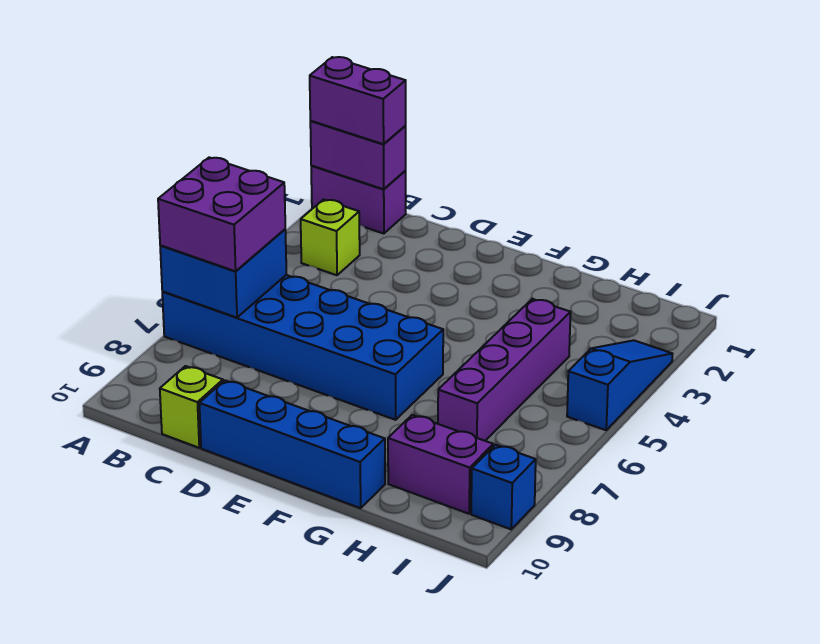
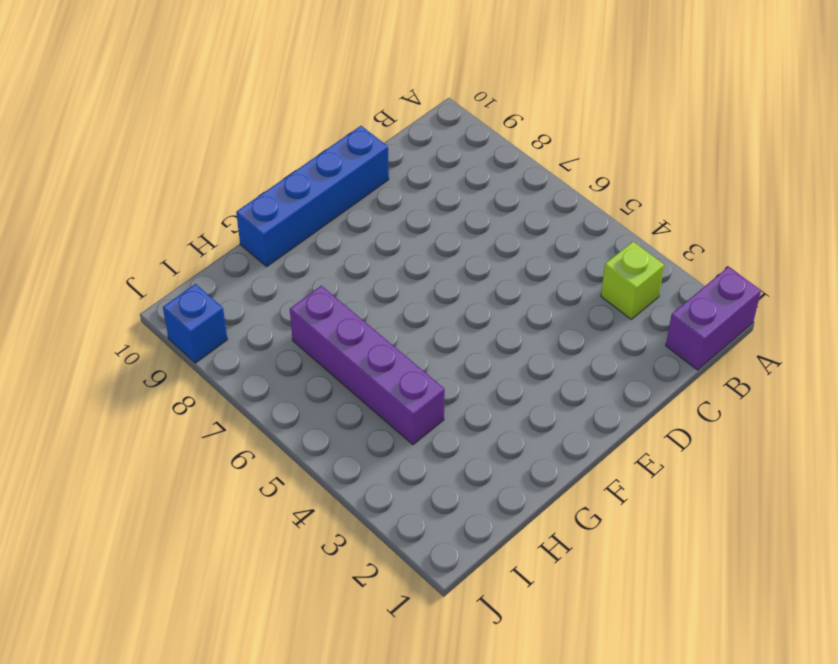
none -> blue 2x6 brick [162,275,443,420]
none -> lime 1x1 brick [160,366,223,448]
none -> purple 1x2 brick [388,415,493,514]

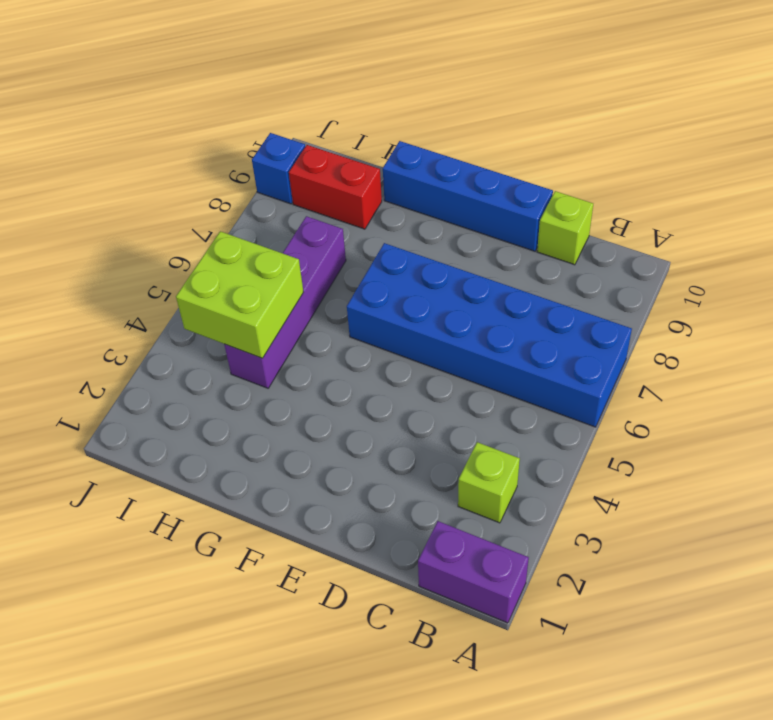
lime 2x2 brick [176,231,303,358] -> none
red 1x2 brick [289,145,382,229] -> purple 1x2 brick [388,415,493,514]
none -> blue 1x3 slope [567,340,672,430]
none -> purple 1x2 brick [310,121,406,189]
none -> blue 2x2 brick [160,229,286,318]

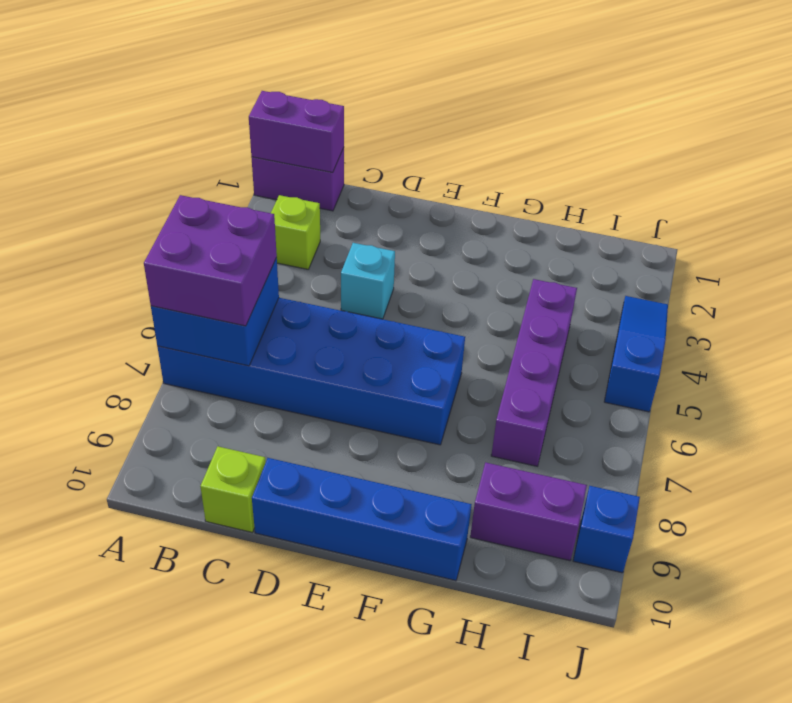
cyan 1x1 brick [341,243,395,319] -> none
none -> purple 1x2 brick [310,57,406,144]

